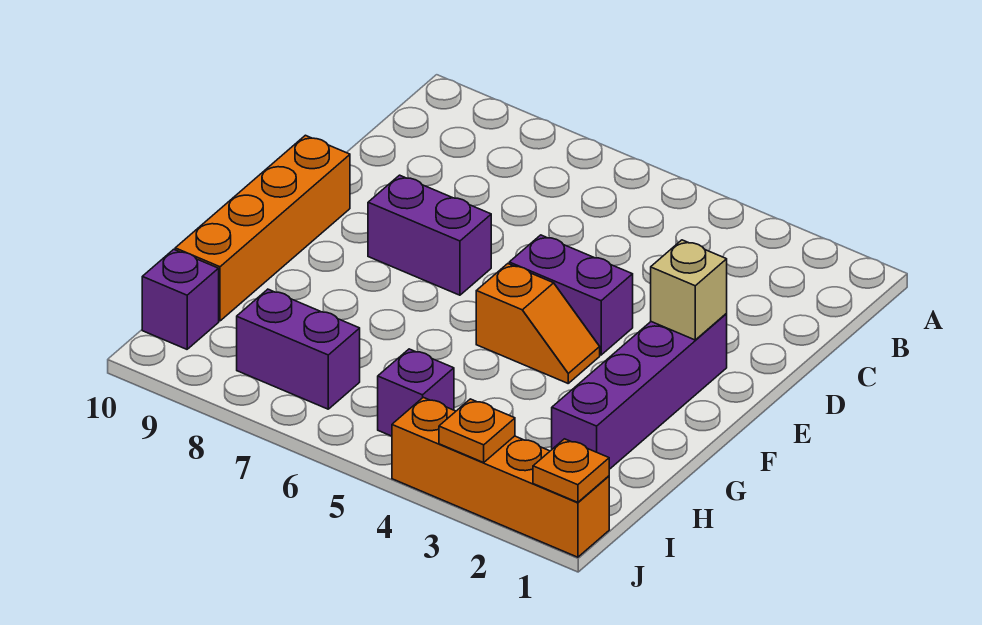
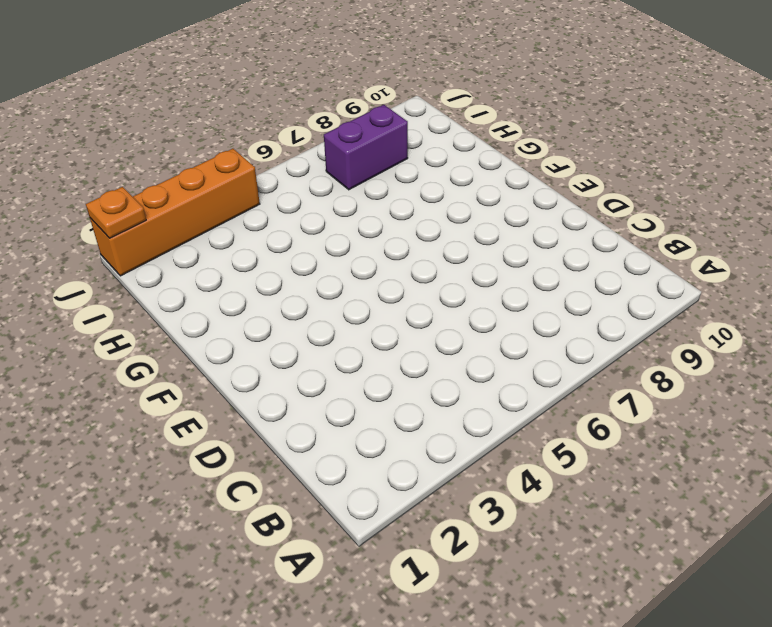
none -> purple 1x4 brick [552,314,727,469]
none -> purple 1x2 brick [509,235,633,355]
none -> purple 1x2 brick [368,175,491,295]

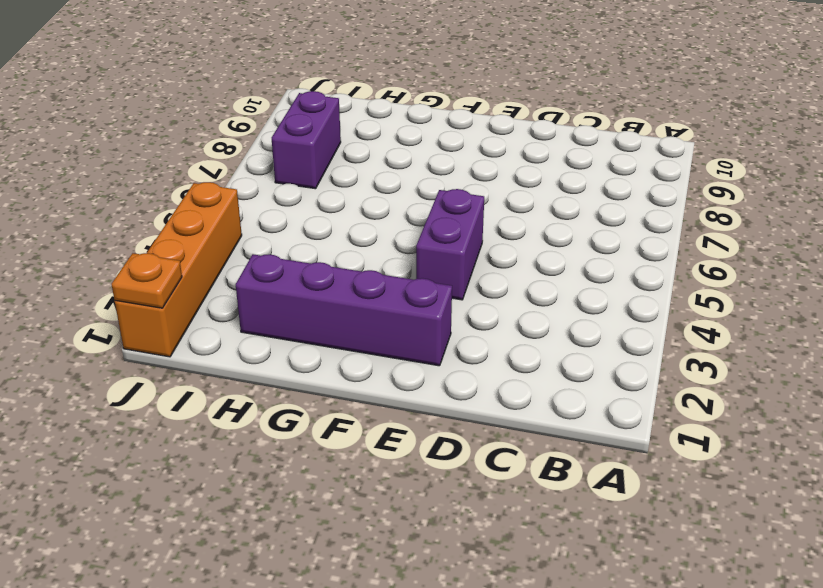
none -> purple 1x2 brick [368,175,491,295]
none -> orange 1x4 brick [175,135,350,321]
none -> orange 1x2 slope [476,264,600,383]

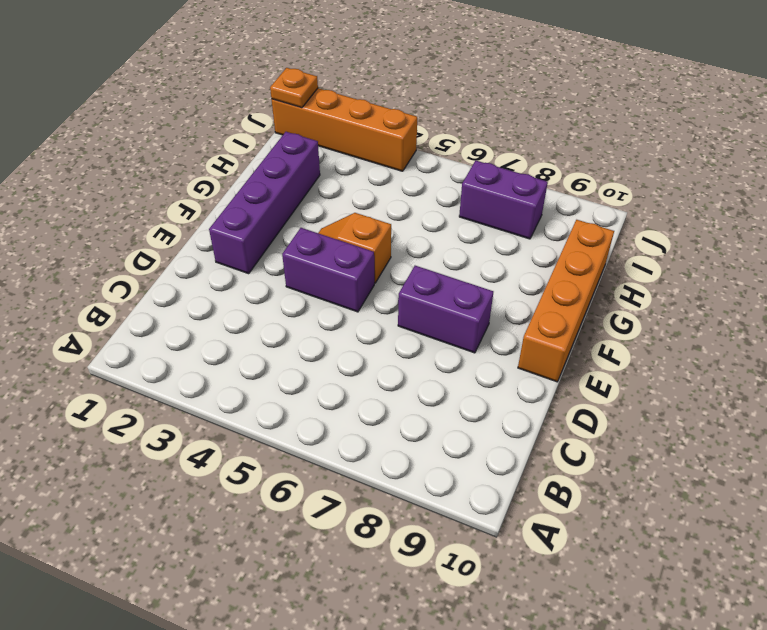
none -> purple 1x1 brick [378,349,454,436]
none -> purple 1x1 brick [142,249,219,349]
none -> tan 1x1 brick [651,240,727,340]

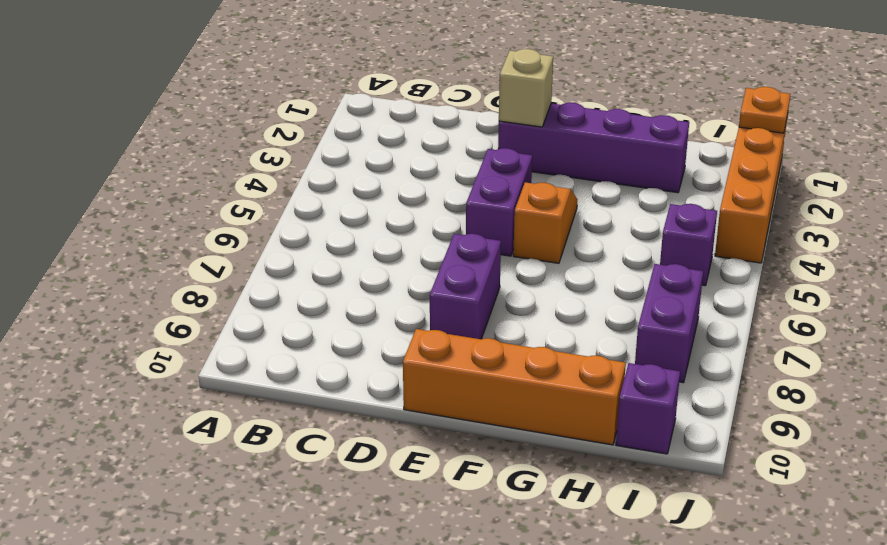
none -> orange 1x1 plate [439,399,515,463]

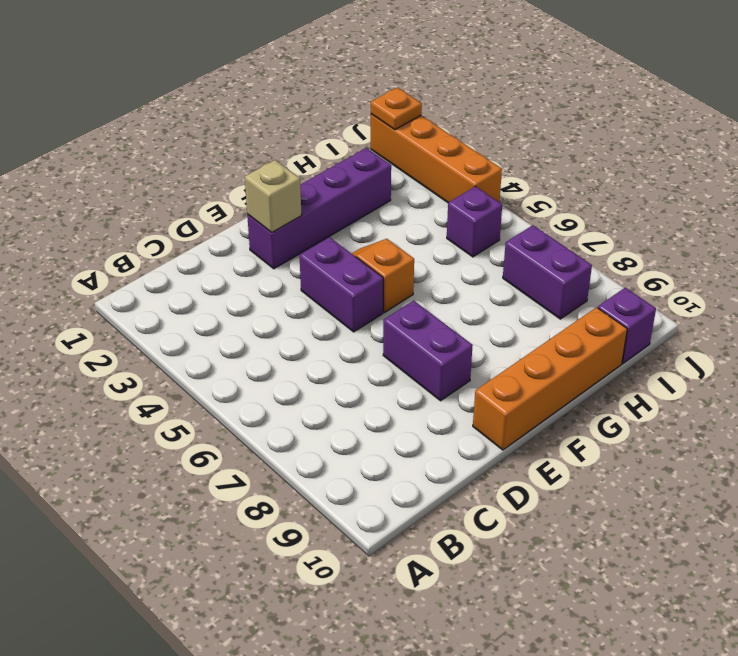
none -> orange 1x1 plate [439,399,515,463]

